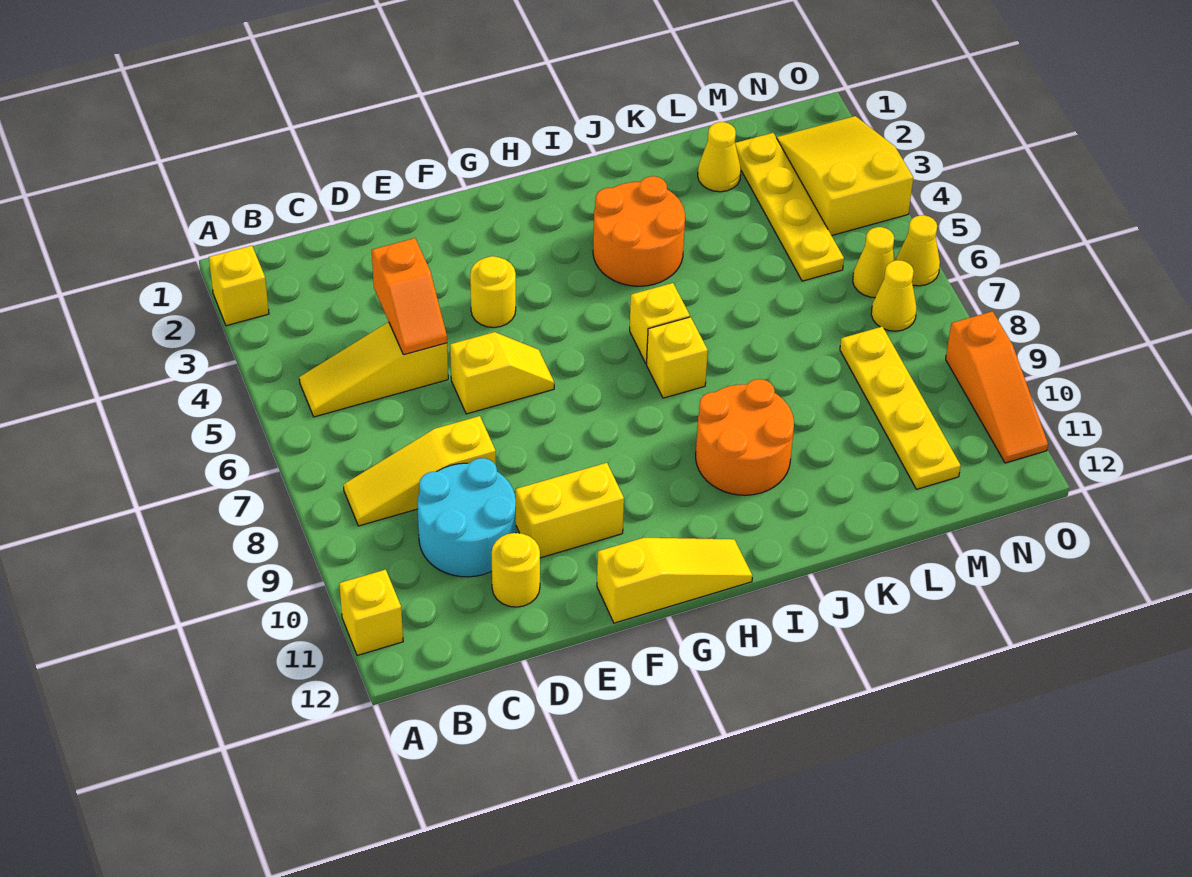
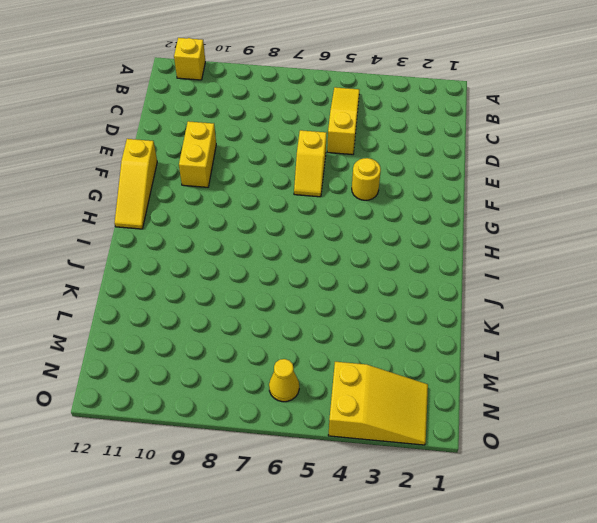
none -> yellow 1x1 brick [209,246,269,326]
none -> yellow 1x3 slope [343,416,496,526]
none -> cyan 2x2 round brick [417,458,516,577]

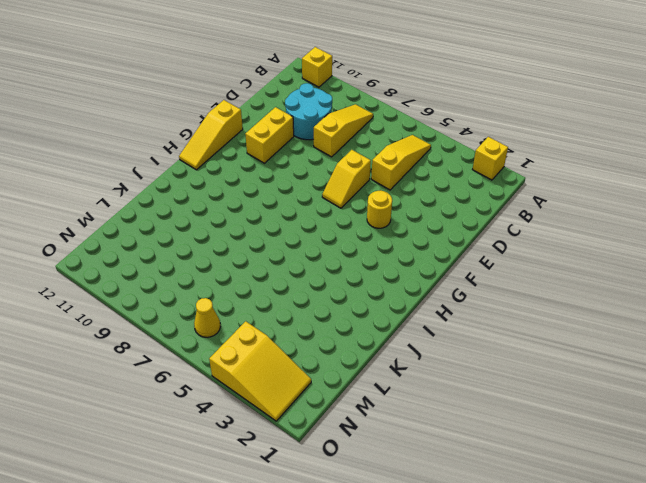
none -> yellow 1x1 round brick [492,533,540,607]
none -> orange 2x2 round brick [593,176,685,286]
none -> yellow 1x1 brick [630,283,690,363]

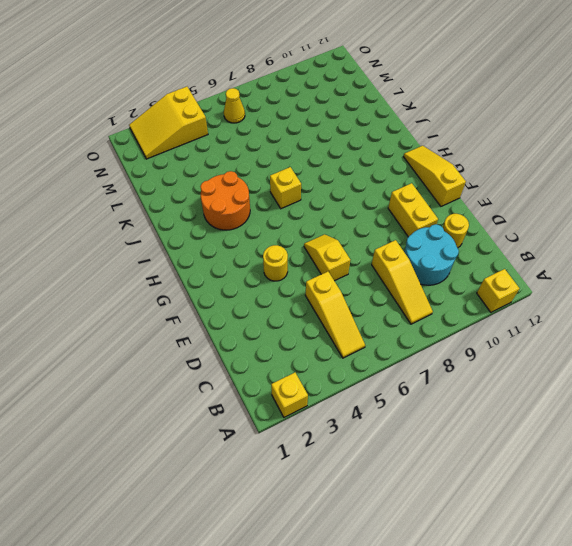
none -> yellow 1x1 brick [647,317,708,398]
none -> orange 2x2 round brick [696,379,794,495]
none -> yellow 1x1 cone [698,122,741,192]

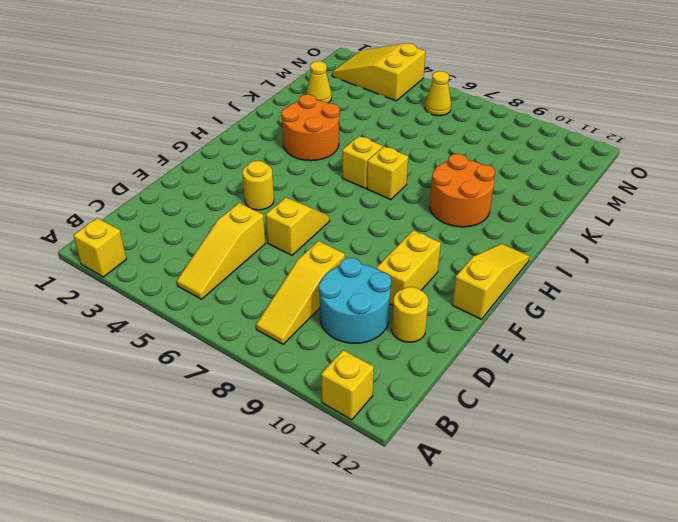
none -> yellow 1x4 plate [735,133,844,281]
none -> yellow 1x4 plate [840,327,961,489]
none -> yellow 1x1 cone [871,260,917,331]

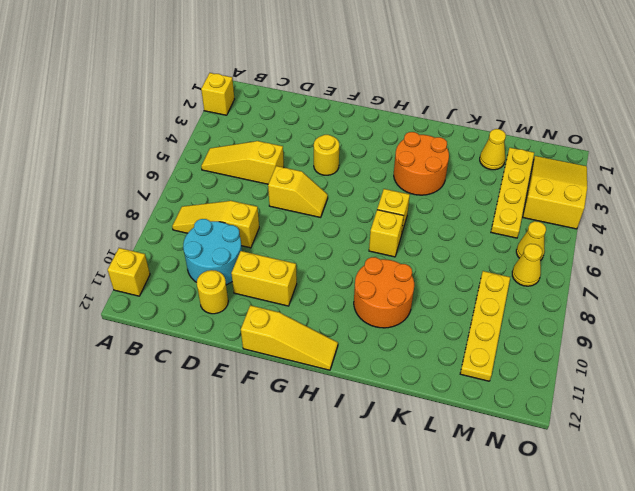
none -> yellow 1x1 cone [896,215,940,286]
none -> orange 1x3 slope [946,311,1048,463]
none -> orange 1x2 slope [372,238,447,355]

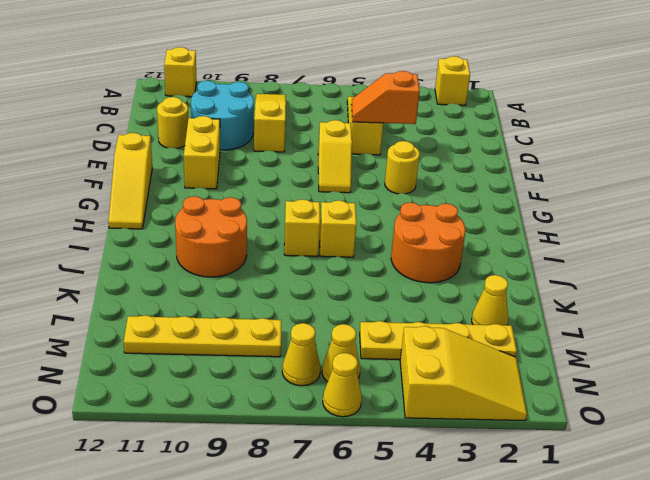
none -> orange 1x3 slope [946,311,1048,463]

